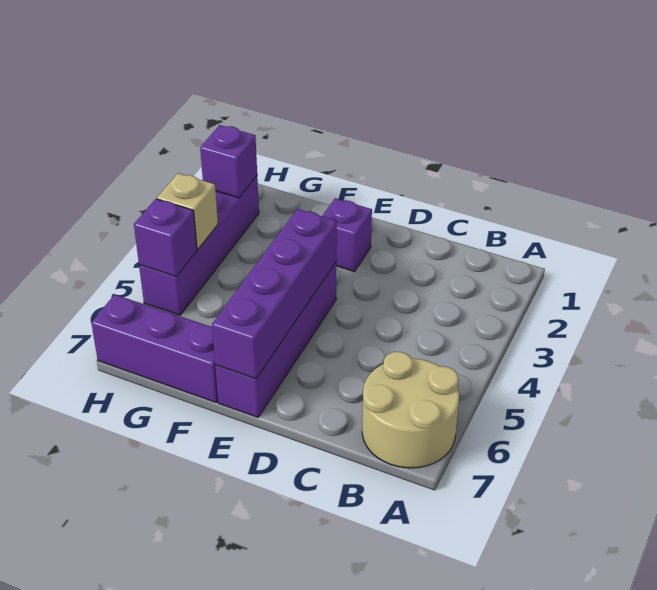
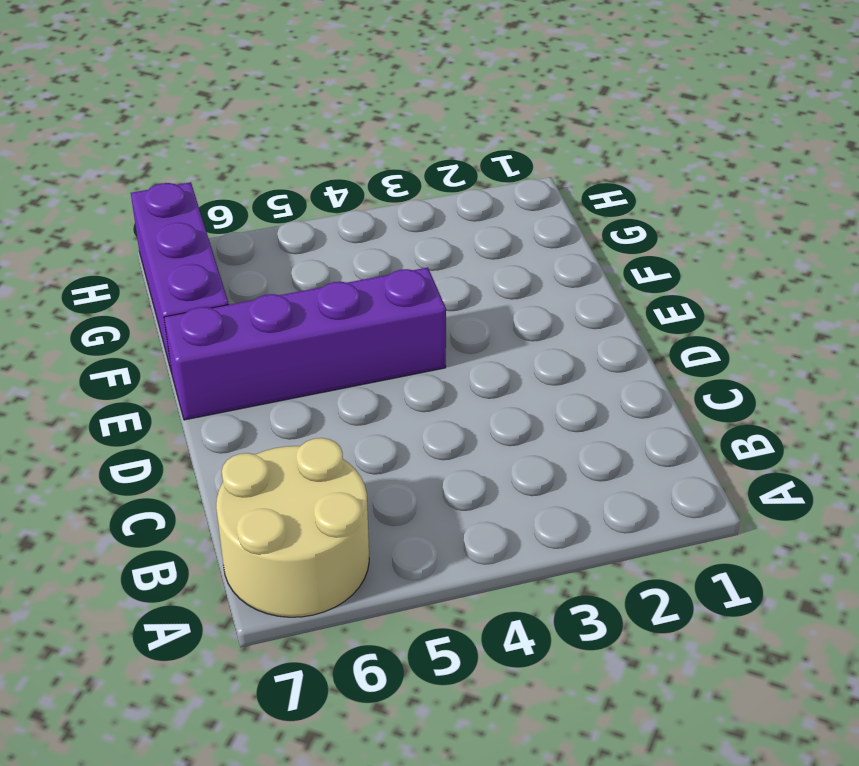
none -> purple 1x1 brick [323,198,372,271]
none -> purple 1x4 brick [139,176,259,315]

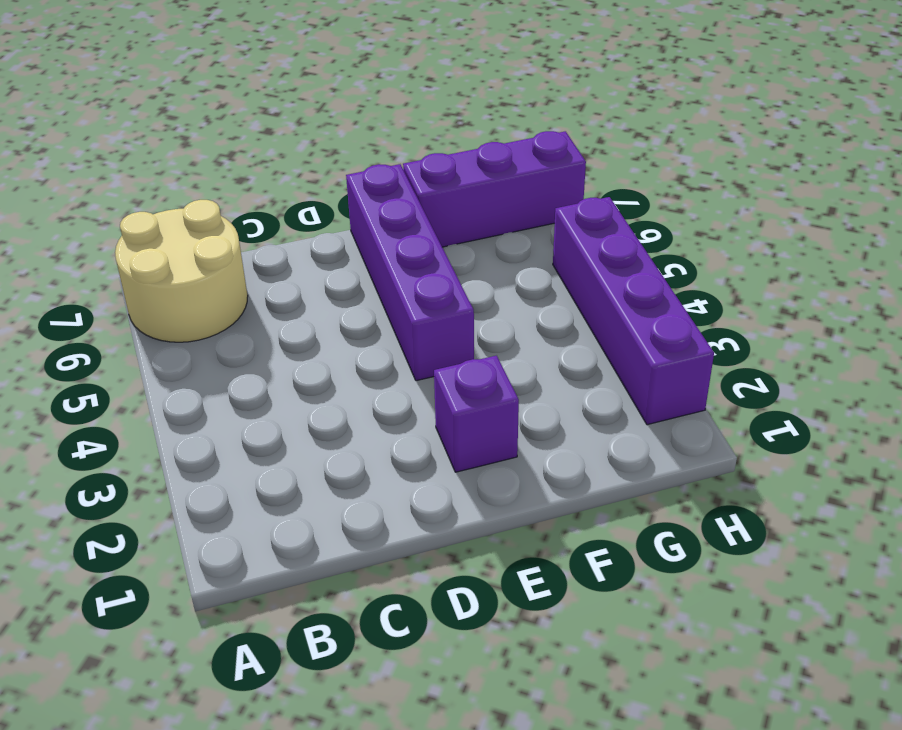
none -> purple 1x4 brick [212,209,337,379]
none -> purple 1x1 brick [200,125,257,198]

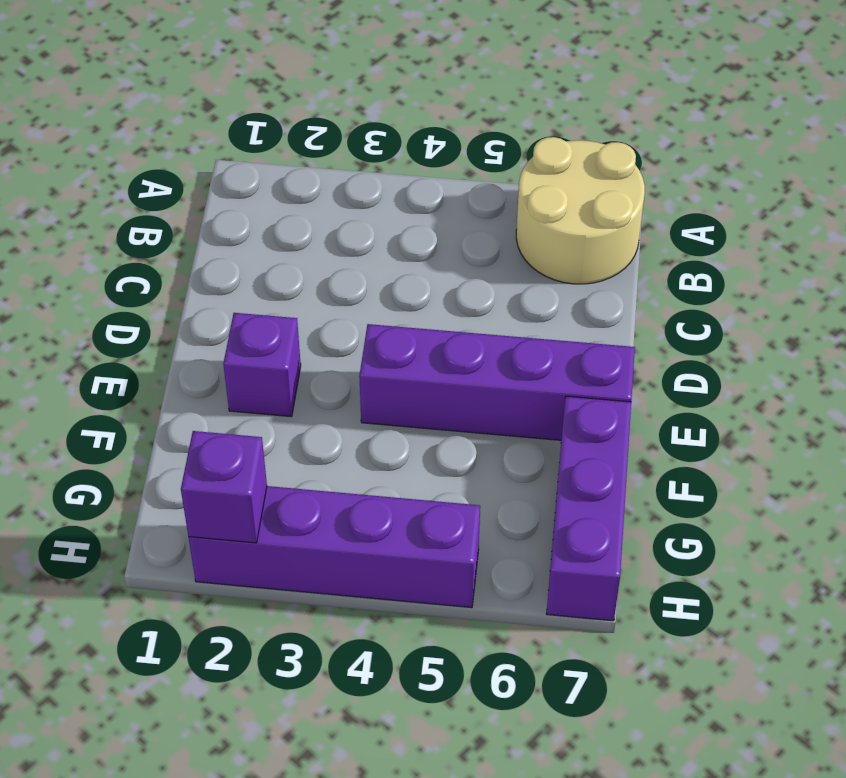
none -> purple 1x4 brick [212,209,337,379]
none -> tan 1x1 brick [157,173,218,249]

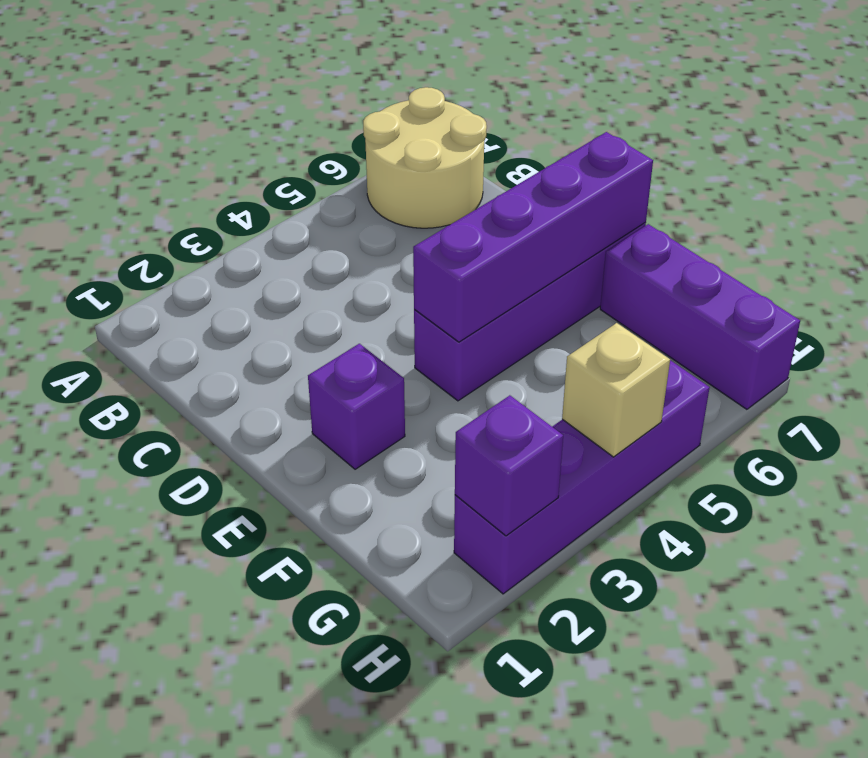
none -> purple 1x1 brick [134,199,197,276]

